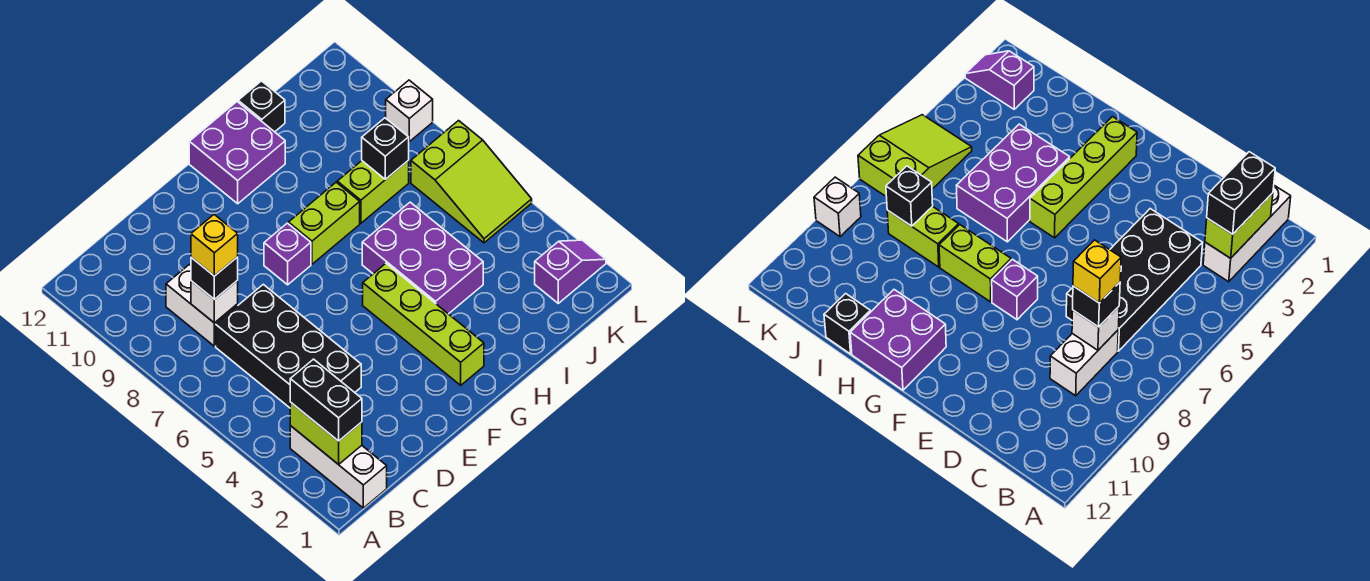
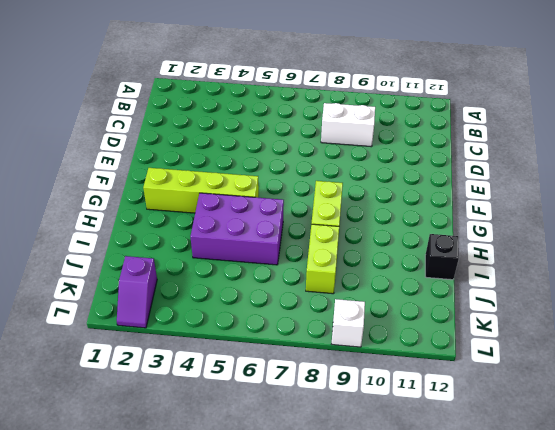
none -> white 1x3 brick [290,426,387,508]
none -> black 2x4 brick [216,284,361,408]
none -> purple 1x1 brick [264,223,311,285]

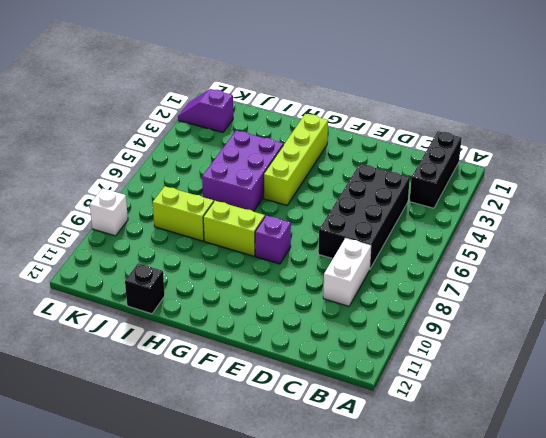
black 1x3 brick [410,131,462,208] -> white 1x3 brick [290,426,387,508]
none -> purple 2x2 brick [189,102,285,204]
none -> lime 2x3 slope [411,121,532,243]
none -> lime 1x2 brick [290,402,362,465]

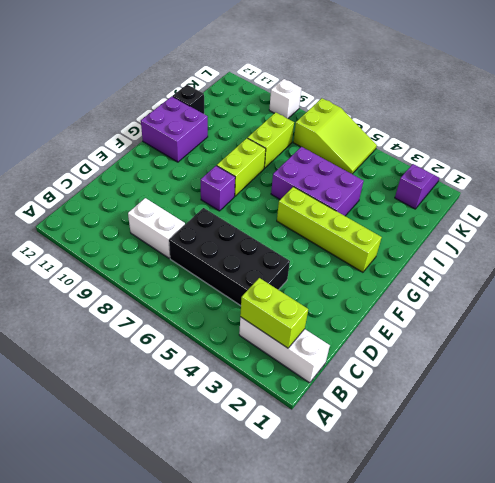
none -> white 1x1 brick [191,280,238,323]
none -> black 1x1 brick [362,118,409,179]
none -> black 1x2 brick [290,359,362,441]

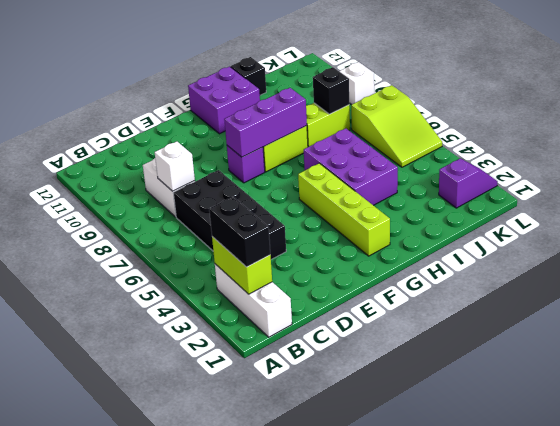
purple 1x3 brick [224,88,307,157] -> none
none -> black 1x1 brick [191,257,238,300]
none -> yellow 1x1 brick [191,215,238,276]

